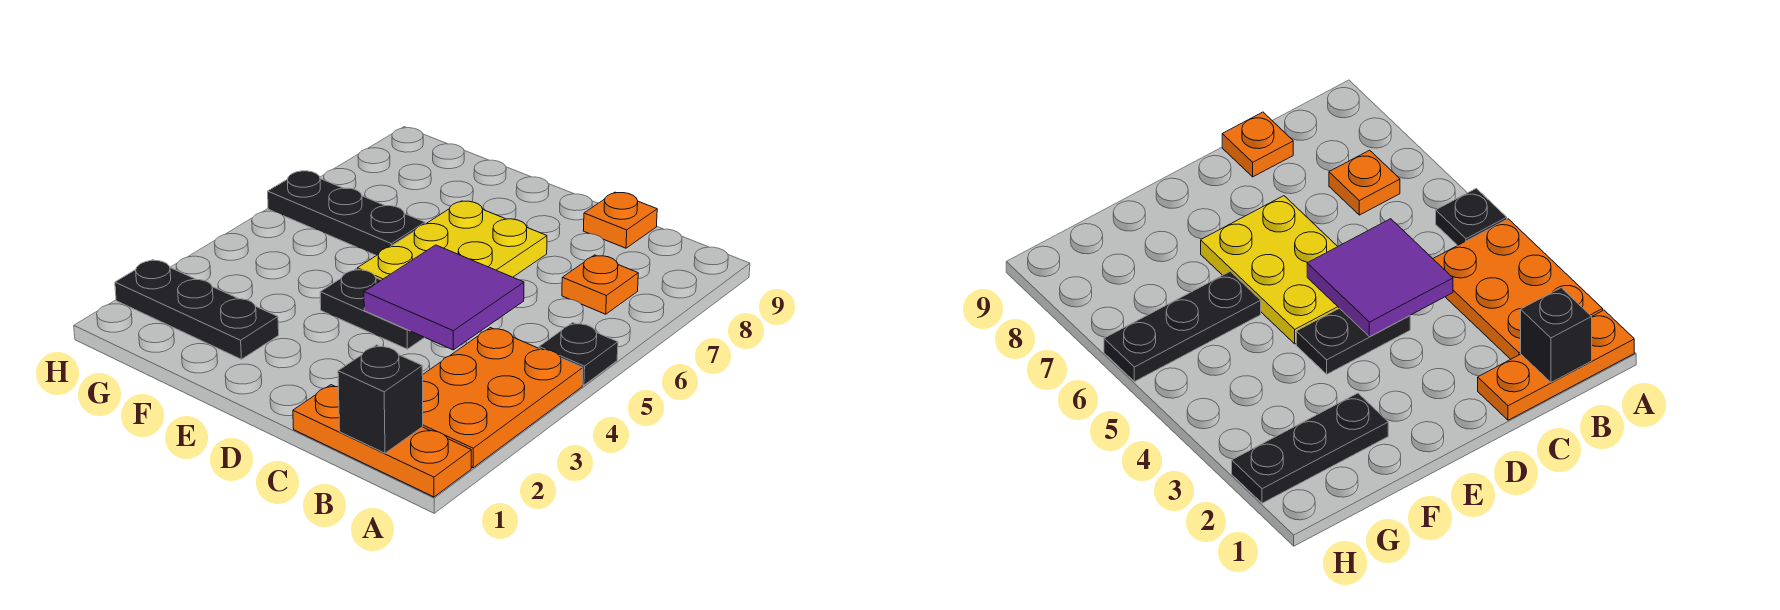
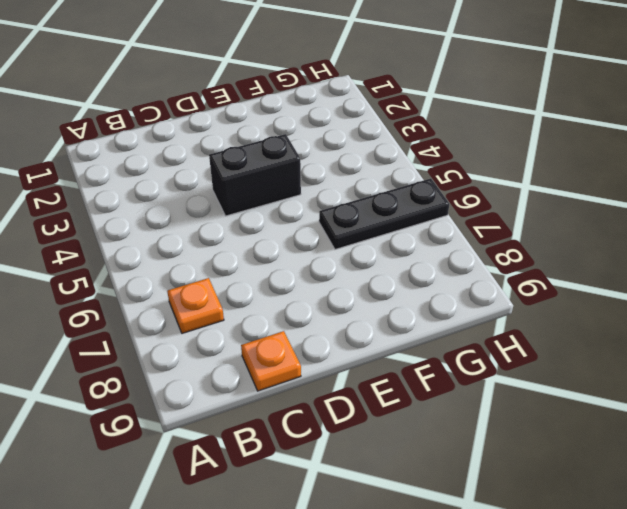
black 1x2 brick [209,134,301,216] -> black 1x2 plate [320,269,425,349]
none -> orange 1x3 plate [293,385,471,497]
none -> orange 2x3 plate [422,328,583,468]

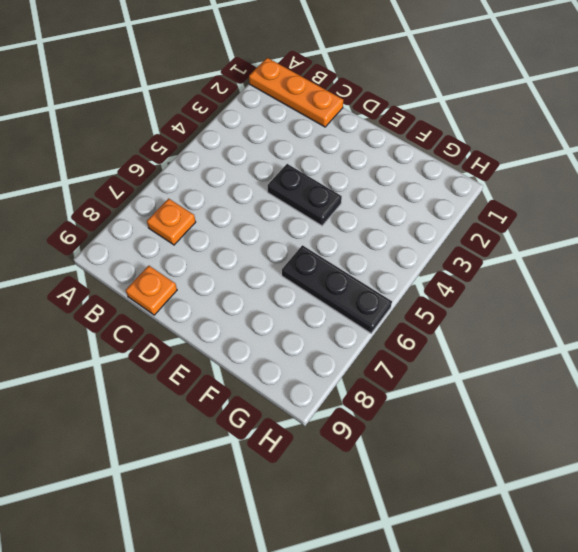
none -> orange 2x3 plate [422,328,583,468]
none -> black 1x1 plate [539,323,618,385]

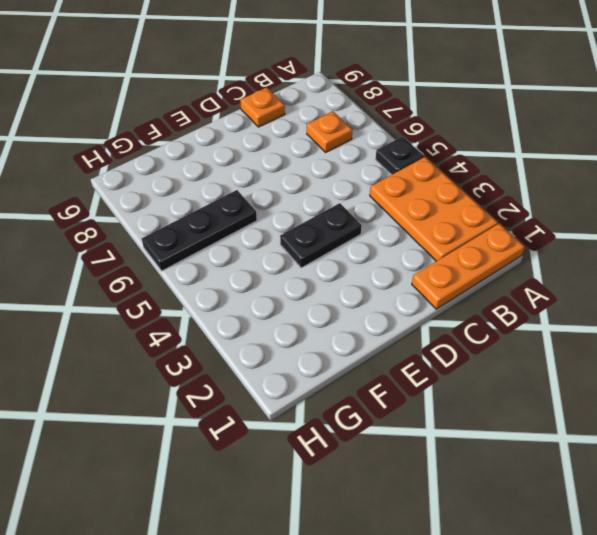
none -> yellow 2x3 plate [357,201,547,280]
none -> black 1x3 plate [115,260,279,359]

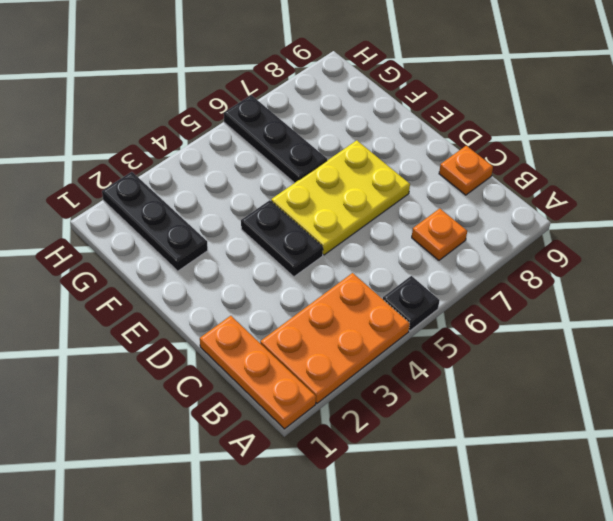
none -> black 1x1 brick [338,345,423,453]
none -> purple 2x2 tile [364,245,524,350]

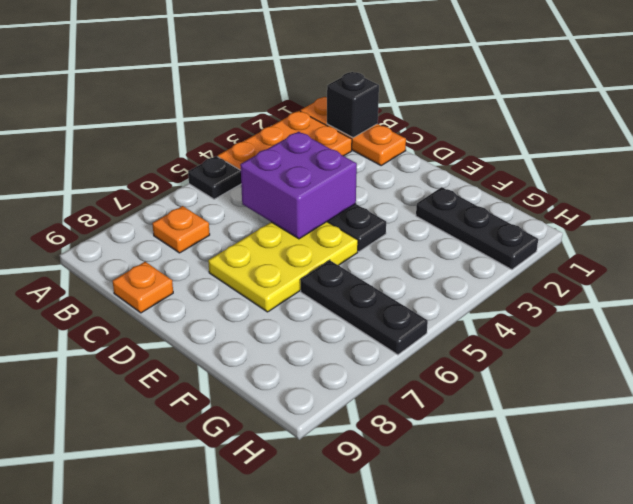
purple 2x2 brick [240,132,357,239] -> purple 2x2 tile [364,245,524,350]

